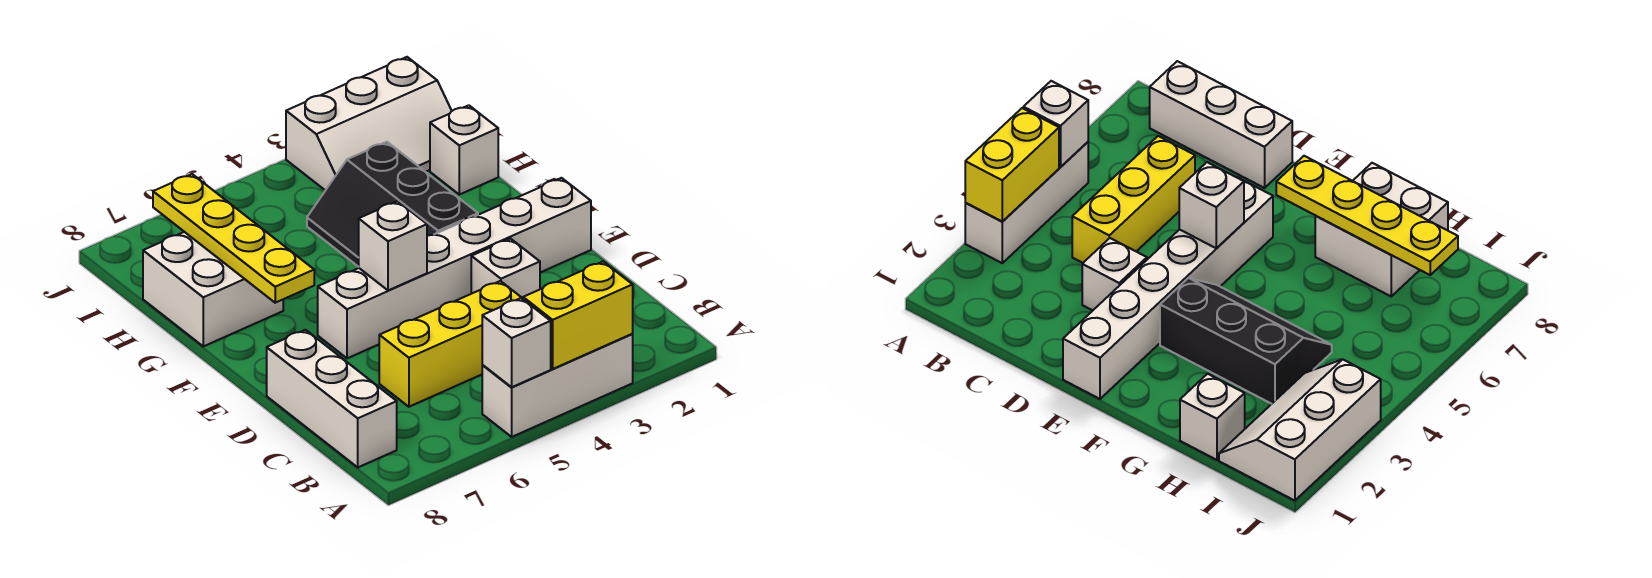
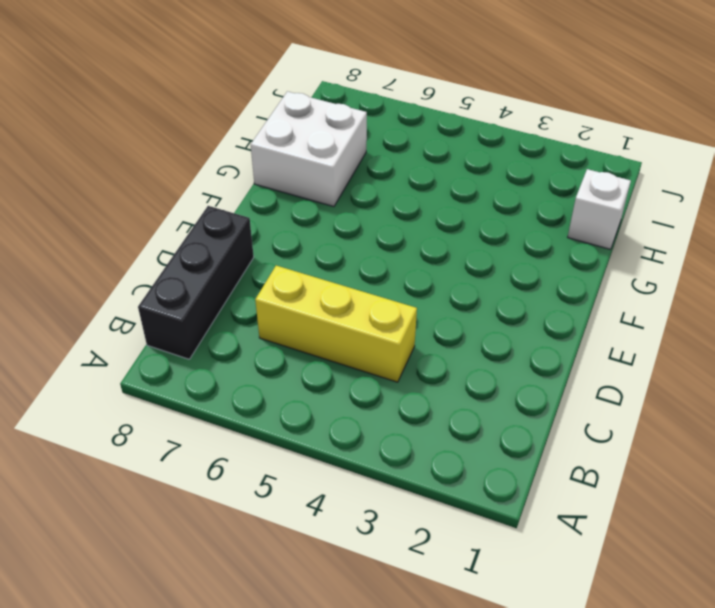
black 1x3 brick [138,206,254,359] -> white 1x3 brick [267,330,397,467]
none -> white 1x3 brick [482,334,633,437]
none -> white 1x1 brick [471,239,540,298]
none -> white 1x6 brick [318,178,591,358]

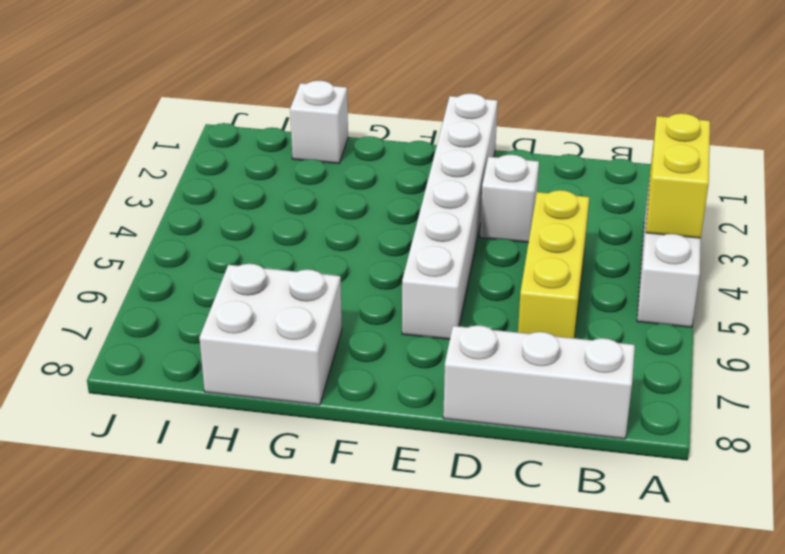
none -> black 2x3 slope [307,142,478,267]
none -> white 2x3 slope [286,57,452,190]
none -> white 1x1 brick [482,298,551,387]

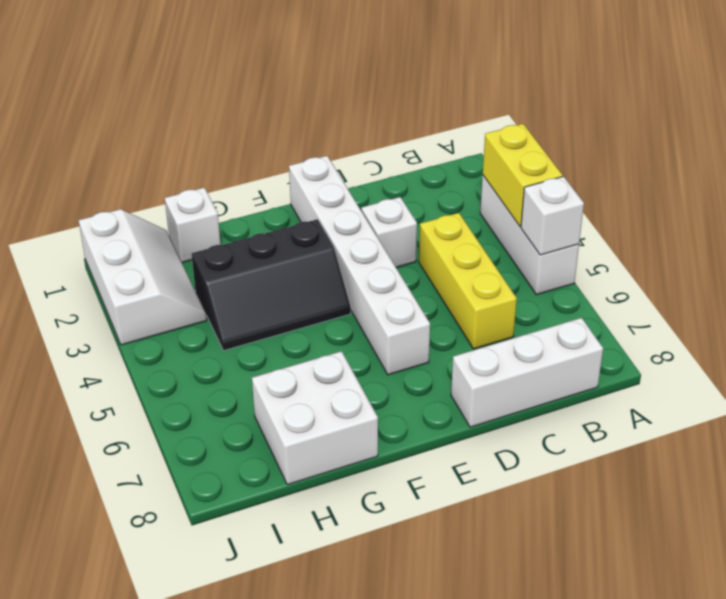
none -> white 1x1 brick [359,201,427,290]
none -> yellow 1x4 plate [153,174,314,303]

